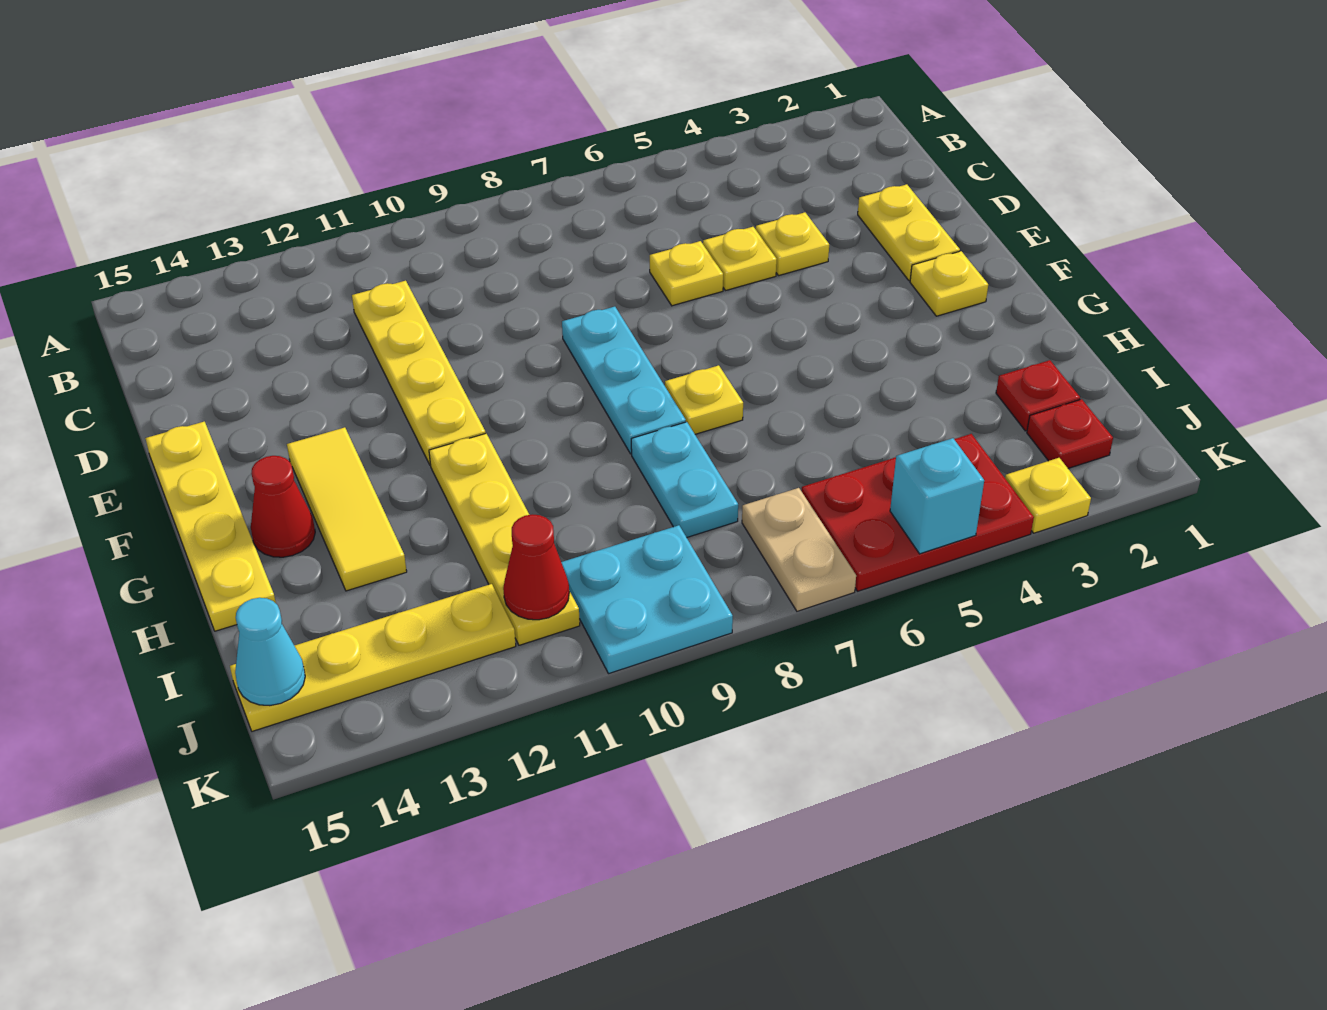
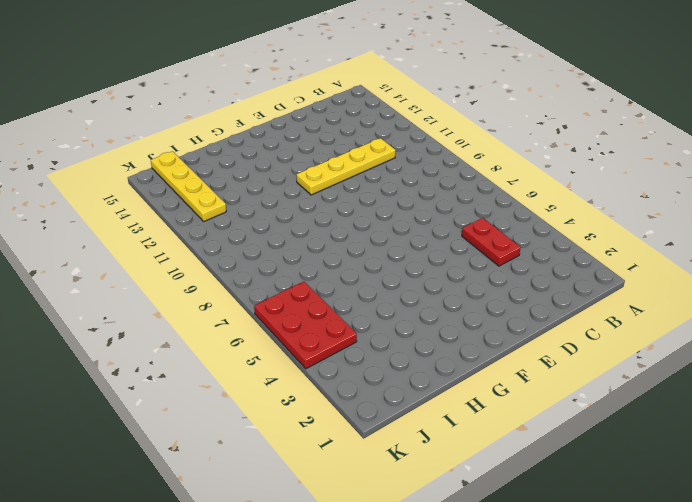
red 1x2 plate [462,218,521,266] -> none
none -> yellow 1x2 plate [858,184,960,281]
none -> yellow 1x1 plate [756,212,829,276]
none -> yellow 1x1 plate [703,227,777,291]

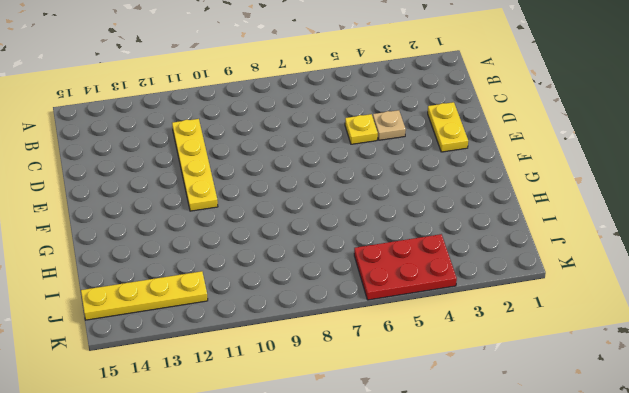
tan 1x1 plate [373,110,406,140] -> yellow 1x1 plate [756,212,829,276]
none -> yellow 1x1 plate [650,241,723,306]
none -> cyan 1x3 plate [562,307,686,454]
none -> yellow 1x4 plate [145,422,276,631]

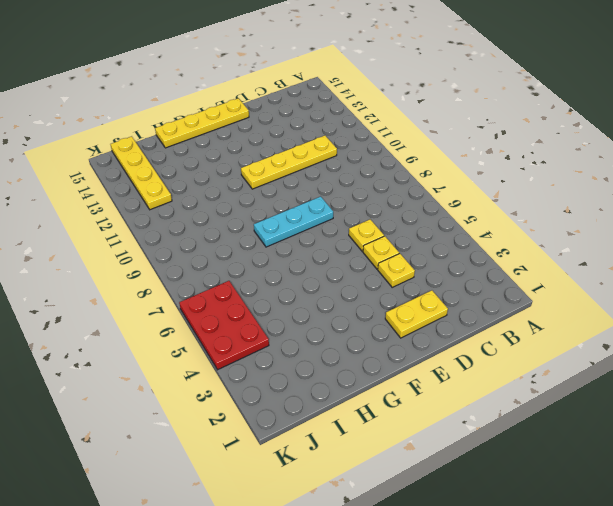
none -> yellow 1x1 plate [910,251,988,316]
none -> yellow 1x3 tile [287,427,407,591]
none -> yellow 1x1 plate [665,365,743,434]

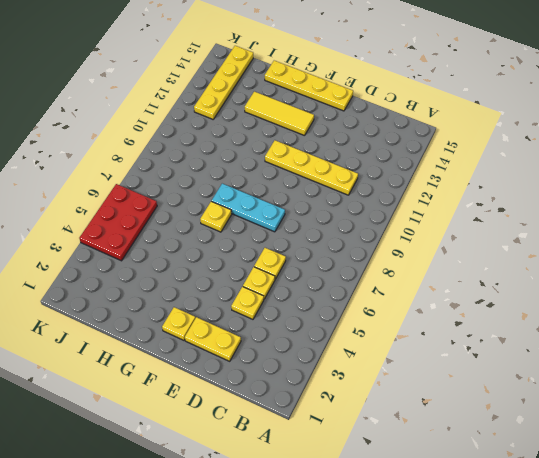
none -> yellow 1x4 plate [429,434,580,645]
none -> red 1x1 cone [251,456,315,557]
none -> cyan 1x2 plate [631,422,738,537]

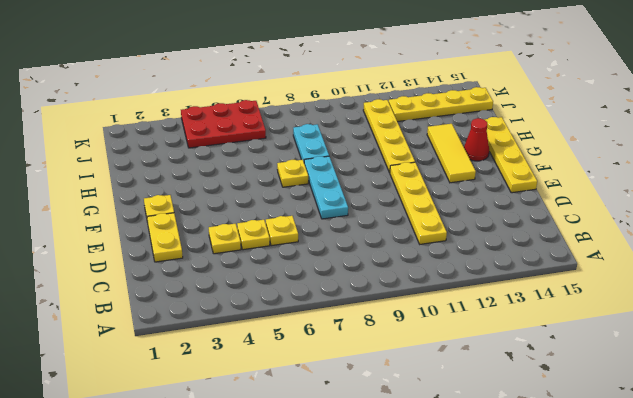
none -> red 1x1 plate [996,360,1080,431]
none -> red 1x1 plate [1027,399,1113,468]
none -> tan 1x2 plate [742,488,856,611]

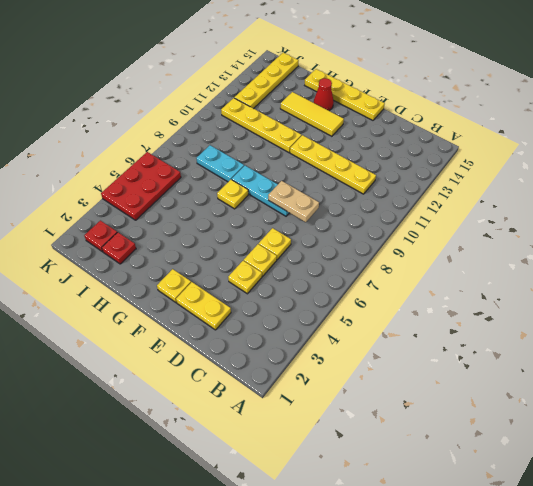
tan 1x2 plate [268,181,319,222] -> tan 1x2 plate moved to [742,488,856,611]
none -> cyan 2x2 plate [561,525,733,674]
none -> yellow 1x1 plate [1005,458,1091,533]
none -> red 1x1 cone [503,514,569,620]

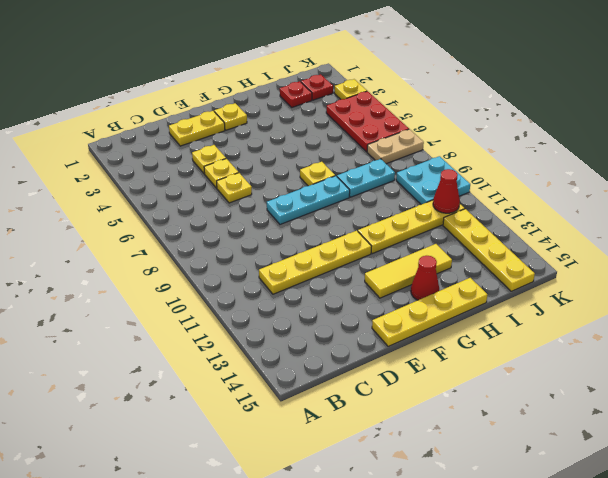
none -> cyan 1x1 cone [235,598,305,706]
none -> cyan 1x1 brick [890,438,984,554]

